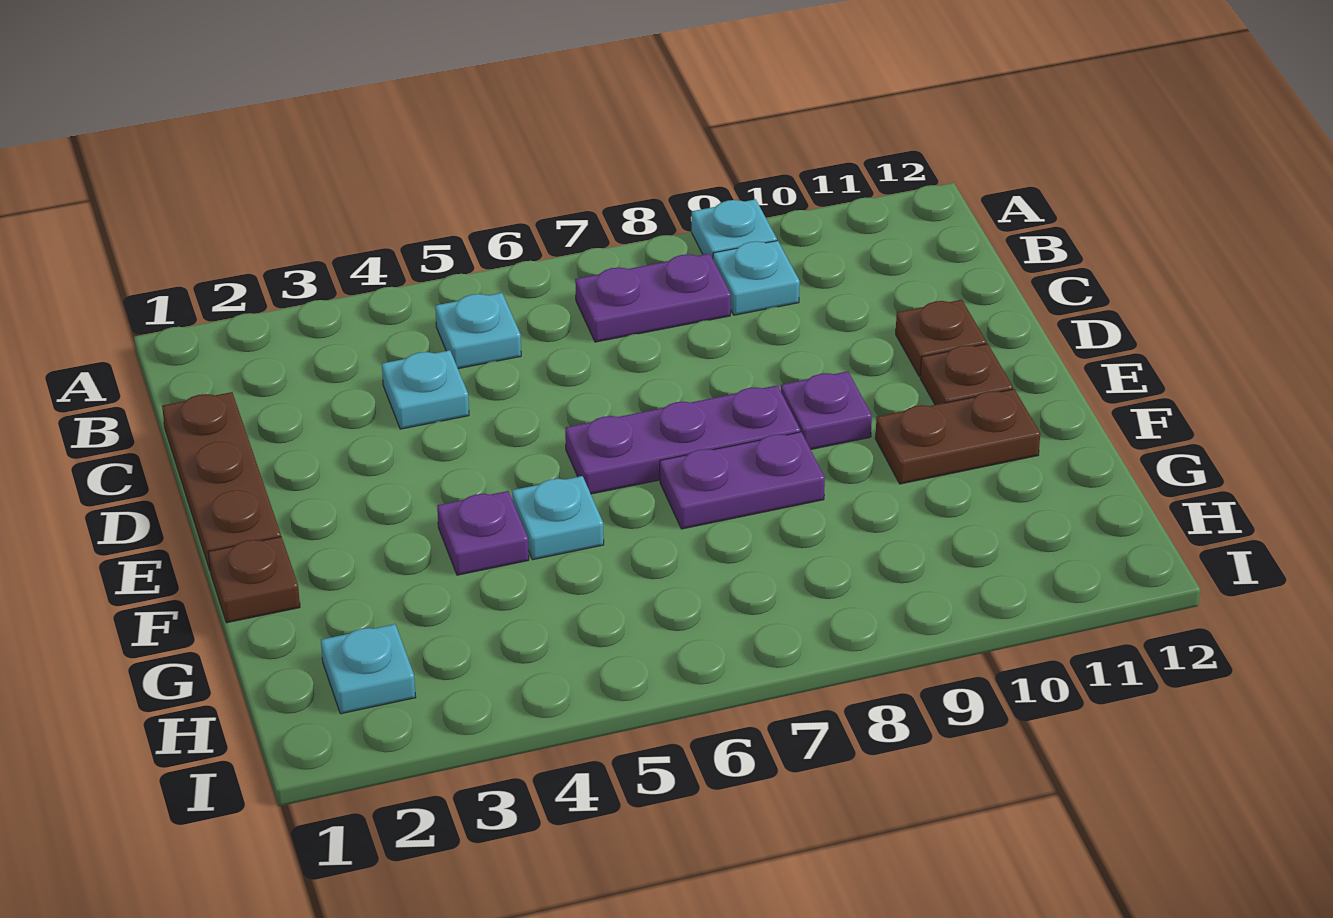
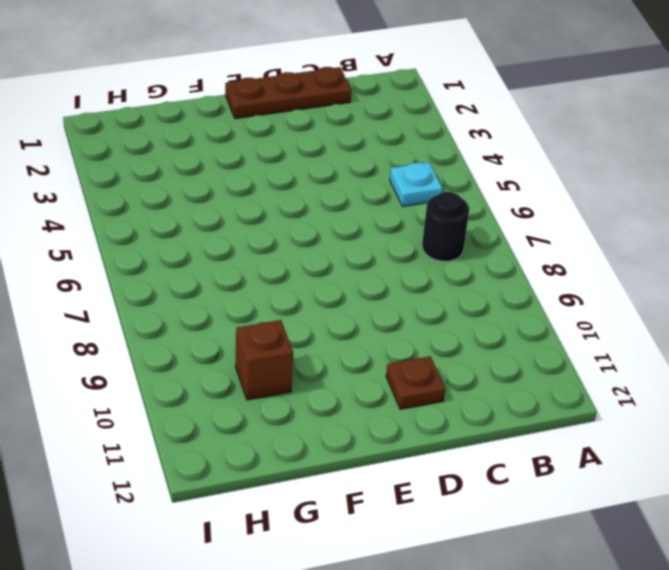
black 1x1 round brick [422,192,469,261] -> purple 1x2 plate [575,253,731,342]
brown 1x1 brick [235,320,293,400] -> none
none -> cyan 1x1 plate [692,199,777,258]
none -> cyan 1x1 plate [713,241,800,315]
none -> cyan 1x1 plate [382,350,469,429]

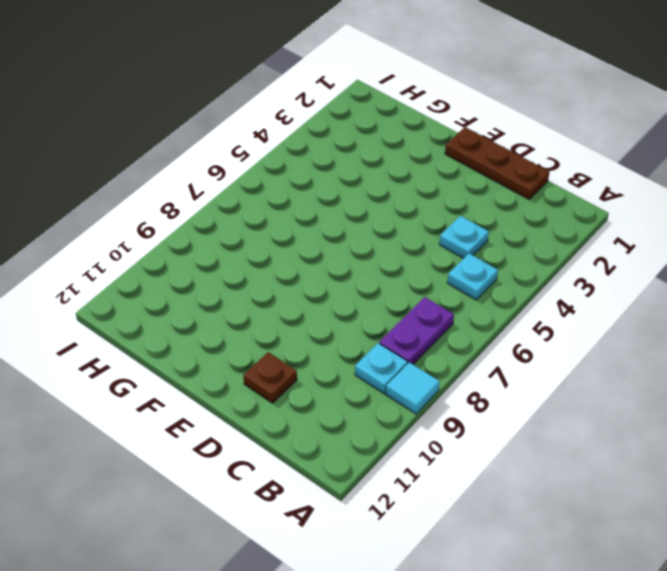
cyan 1x1 tile [386,362,440,414] -> cyan 1x1 plate [692,199,777,258]
none -> purple 1x3 plate [565,385,800,494]
none -> purple 1x1 plate [781,371,872,449]
none -> brown 1x1 plate [920,344,1013,405]

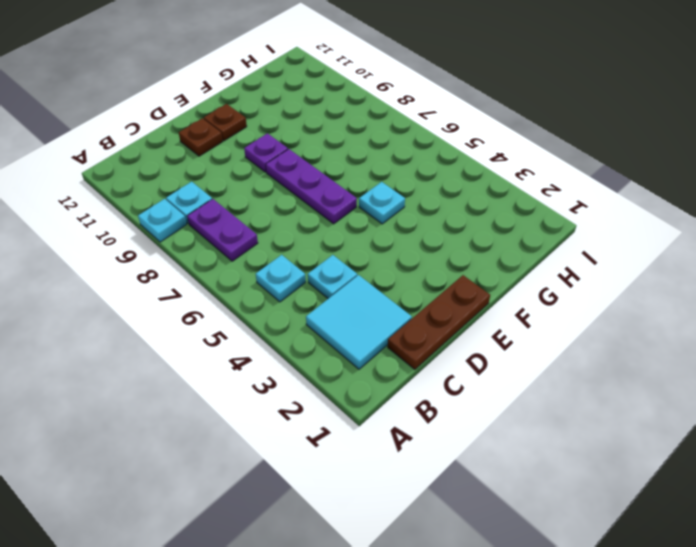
cyan 2x2 tile [306,275,412,369] -> none
none -> brown 1x1 plate [208,537,300,623]
none -> purple 1x1 plate [437,491,529,575]
none -> purple 1x2 plate [660,432,825,529]

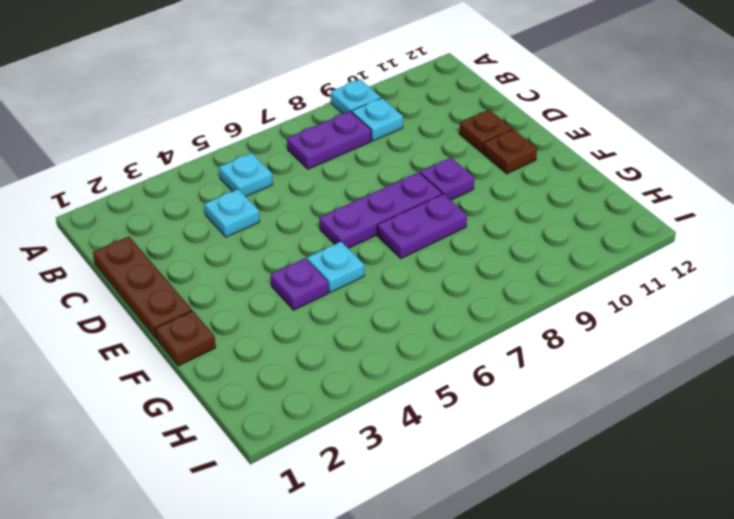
none -> brown 1x2 plate [875,389,1040,484]
none -> cyan 1x1 plate [321,624,416,714]

